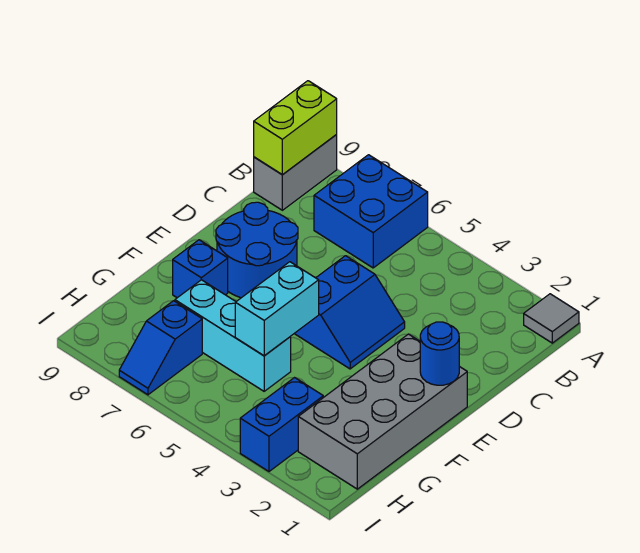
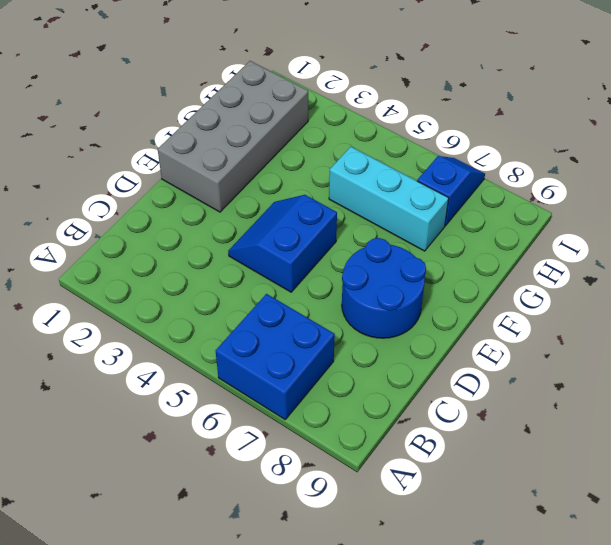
none -> grey 1x1 tile [524,294,579,343]
none -> grey 1x2 brick [254,135,337,210]
none -> blue 1x1 brick [173,240,228,298]

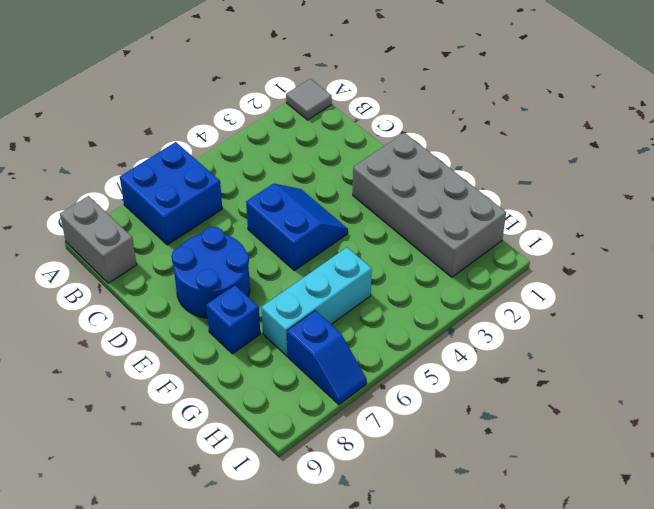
none -> blue 1x2 brick [240,378,323,471]
none -> lime 1x2 brick [254,81,337,175]
none -> blue 1x1 round brick [420,322,459,385]

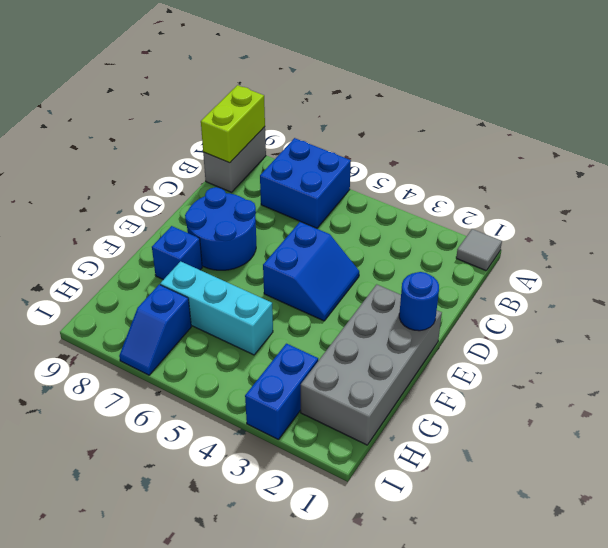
none -> cyan 1x2 brick [235,262,319,356]

